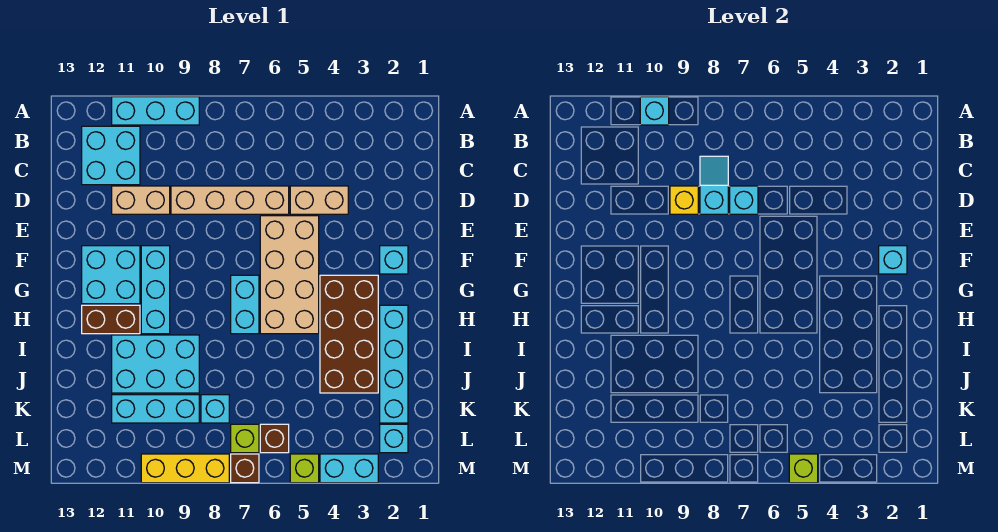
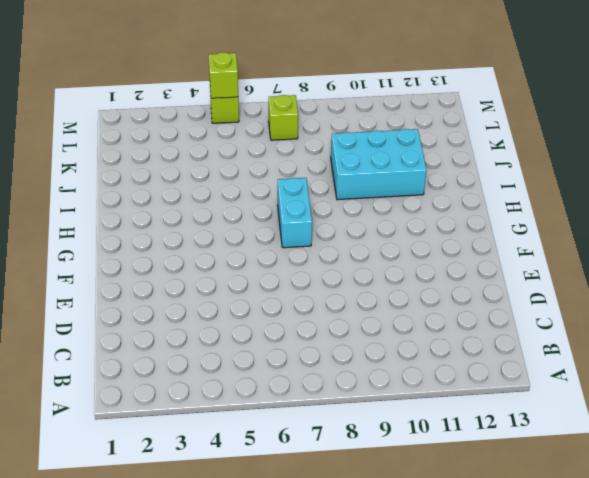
none -> cyan 1x3 brick [112,97,199,125]
none -> cyan 2x2 brick [82,126,140,185]
none -> tan 1x2 brick [290,186,348,214]

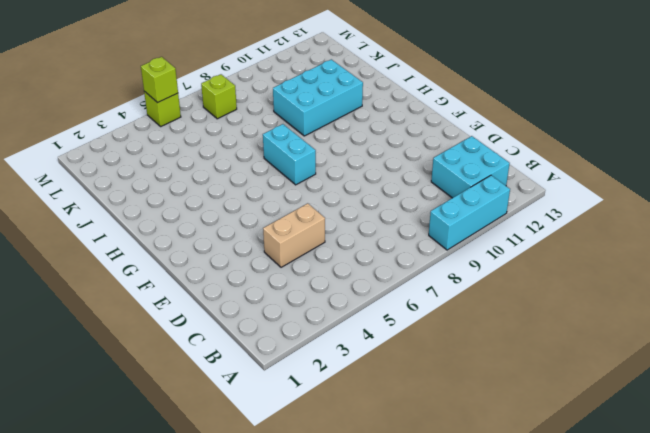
none -> tan 1x4 brick [171,186,289,214]
none -> tan 1x2 brick [112,186,170,214]
none -> tan 2x4 brick [260,216,319,334]

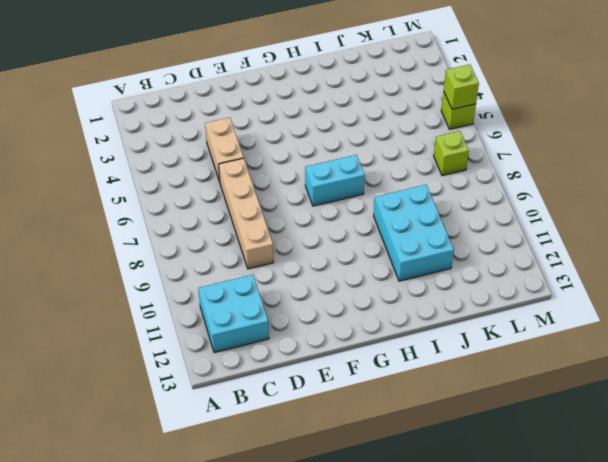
none -> cyan 1x3 brick [112,97,199,125]
none -> tan 1x2 brick [112,186,170,214]
none -> tan 2x4 brick [260,216,319,334]

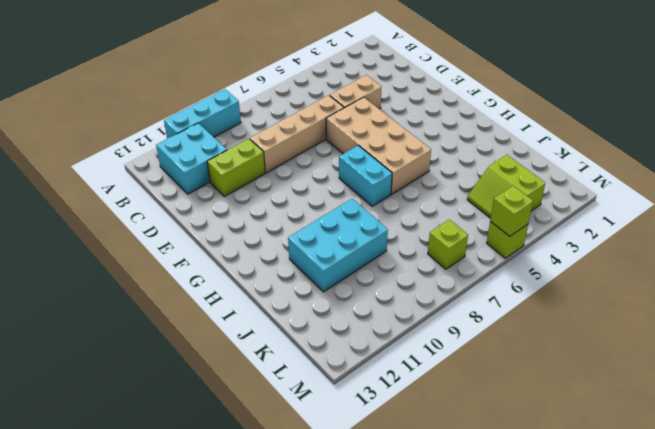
lime 1x2 brick [207,139,265,196] -> tan 1x2 brick [112,186,170,214]
lime 2x2 slope [467,155,545,218] -> none
none -> cyan 1x1 brick [380,246,408,274]
none -> cyan 1x3 brick [141,246,170,334]
none -> cyan 2x2 brick [82,246,140,304]

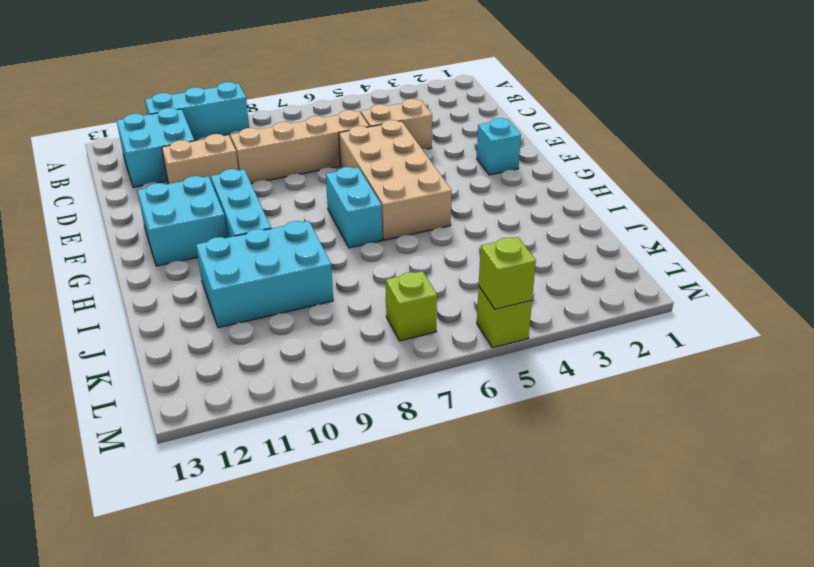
none -> brown 2x4 brick [320,275,378,393]
none -> cyan 1x4 brick [380,305,408,423]
none -> brown 1x2 brick [82,305,140,334]

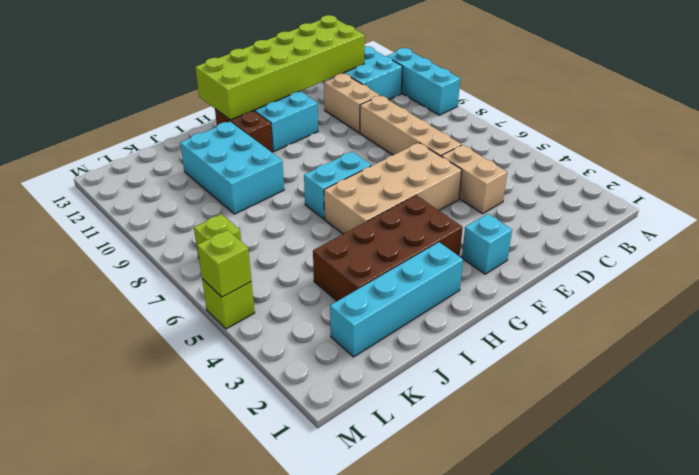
lime 2x6 brick [195,15,365,120] -> none
none -> cyan 1x3 brick [141,246,170,334]
none -> cyan 1x1 brick [201,395,229,423]
none -> cyan 1x3 brick [112,395,199,423]

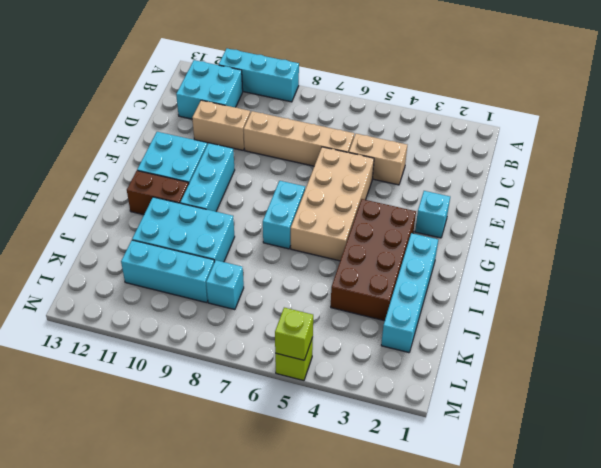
none -> cyan 1x1 brick [380,424,408,453]
none -> brown 1x1 brick [260,424,289,453]
none -> lime 1x1 brick [231,424,259,453]

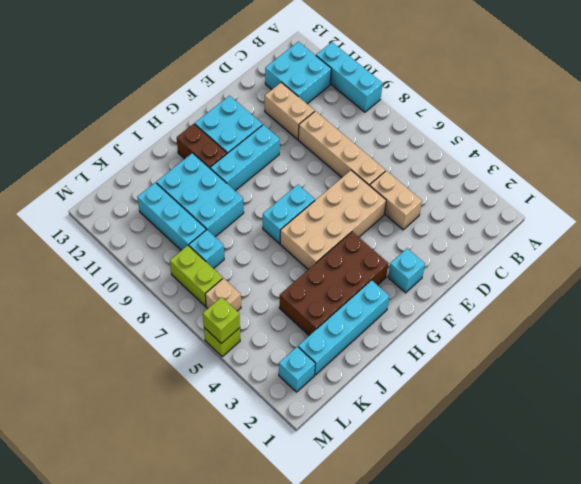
tan 1x1 brick [205,278,241,311] -> brown 1x1 brick [260,424,289,453]
lime 1x2 brick [170,246,223,306] -> lime 1x1 brick [231,424,259,453]
none -> cyan 1x2 brick [320,454,378,483]
none -> brown 1x1 brick [231,454,259,483]
none -> yellow 1x3 brick [141,454,229,483]

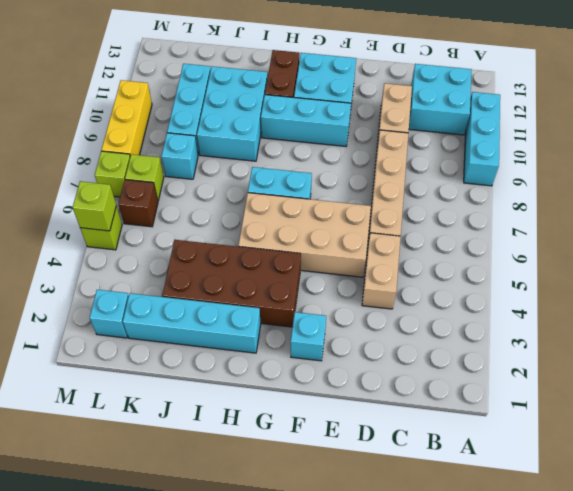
lime 1x1 brick [95,151,130,197] -> brown 1x1 brick [231,454,259,483]
none -> cyan 1x2 brick [320,454,378,483]
none -> cyan 1x1 brick [640,97,669,125]
none -> cyan 1x2 slope [700,156,728,214]

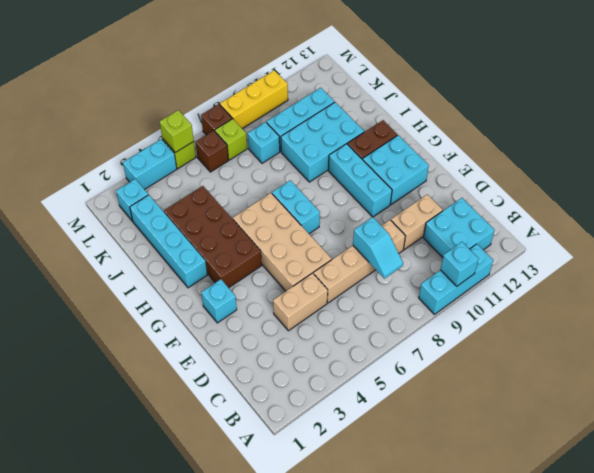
none -> cyan 1x1 brick [730,186,758,214]
none -> yellow 1x1 brick [670,186,698,214]
none -> cyan 1x1 brick [879,246,907,274]

